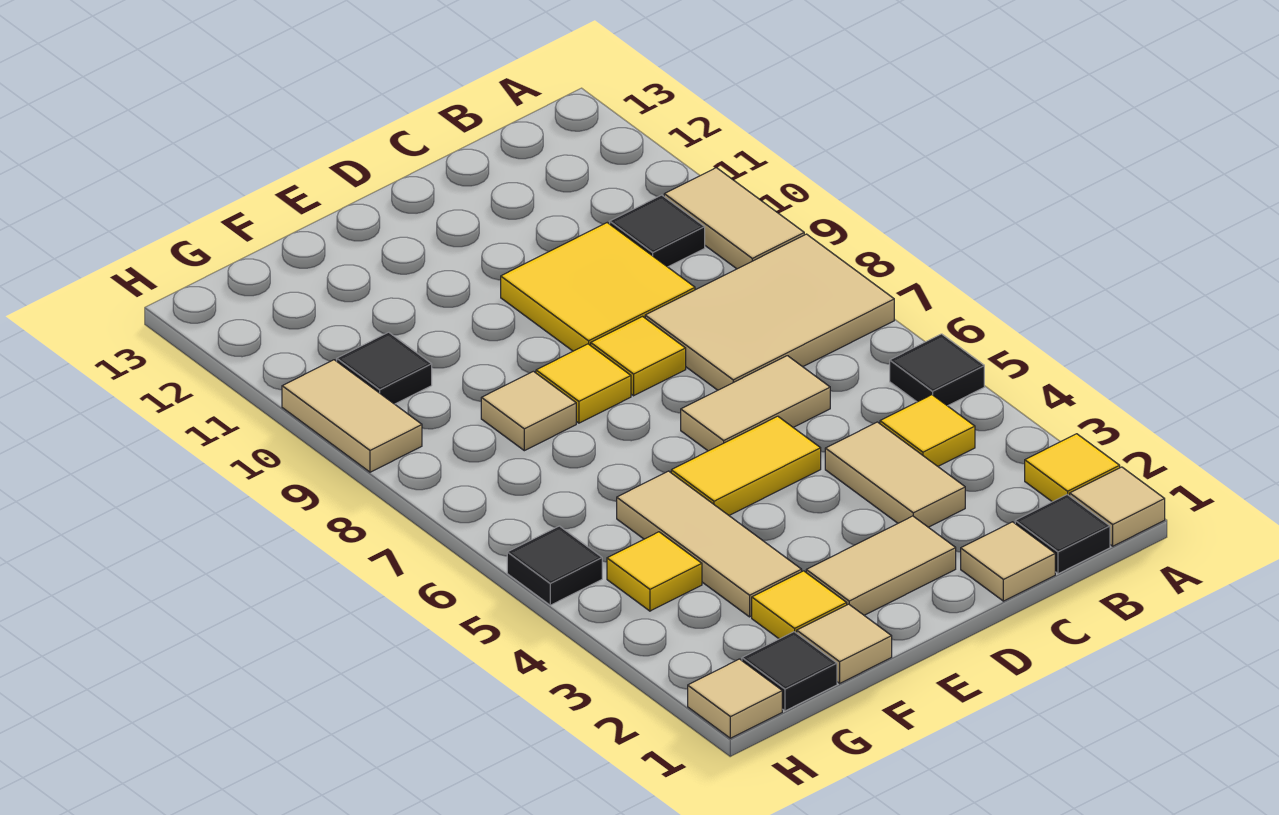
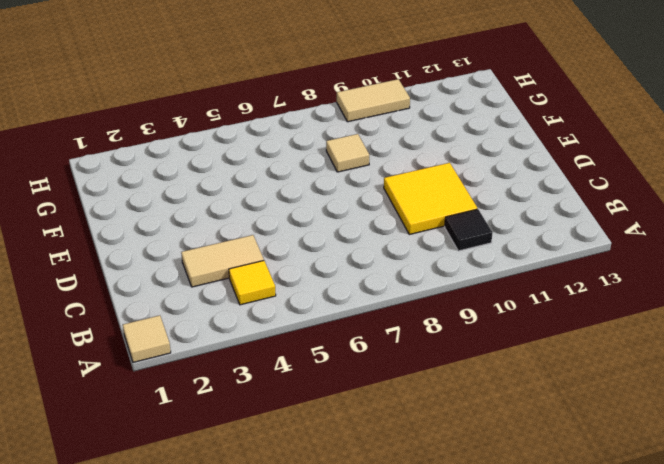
none -> yellow 1x1 tile [1025,434,1120,502]
none -> black 1x1 tile [890,334,984,406]
none -> tan 2x3 tile [645,234,894,390]

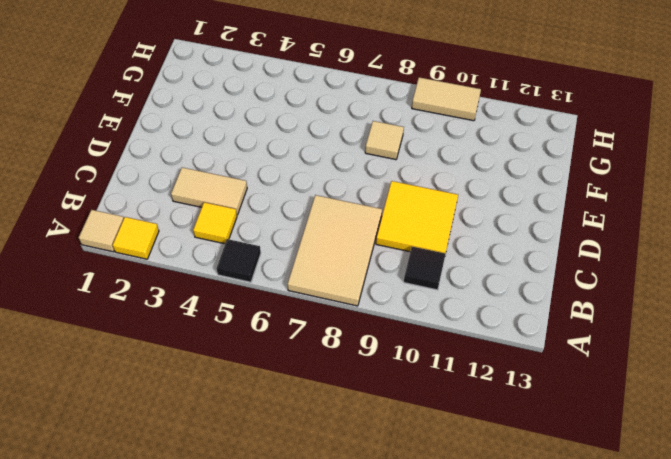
none -> tan 1x2 tile [664,168,804,269]
none -> black 1x1 tile [1015,494,1110,574]
none -> tan 1x1 tile [961,522,1055,601]

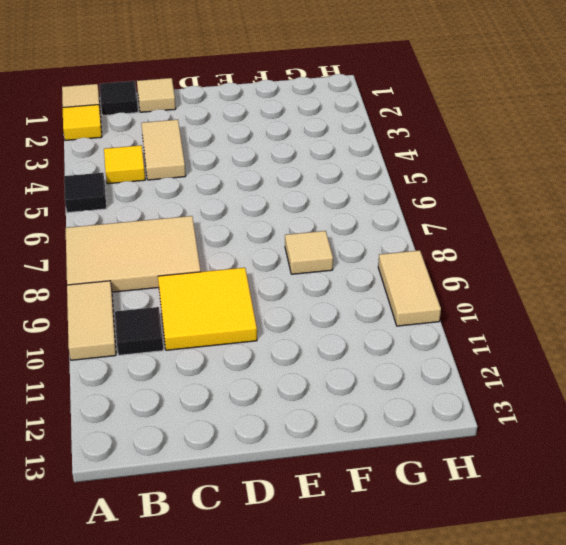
none -> tan 1x2 tile [681,356,830,451]
none -> tan 1x2 tile [806,516,956,615]
none -> yellow 1x2 tile [671,416,821,515]

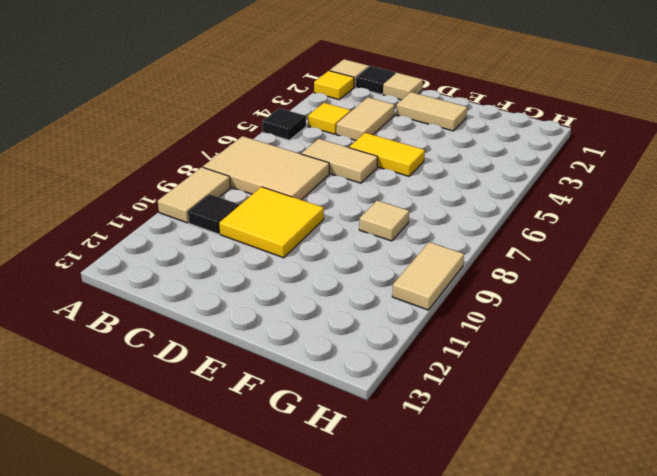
none -> yellow 1x1 tile [591,317,686,396]
none -> yellow 1x1 tile [536,344,631,423]
none -> tan 1x1 tile [797,604,892,683]

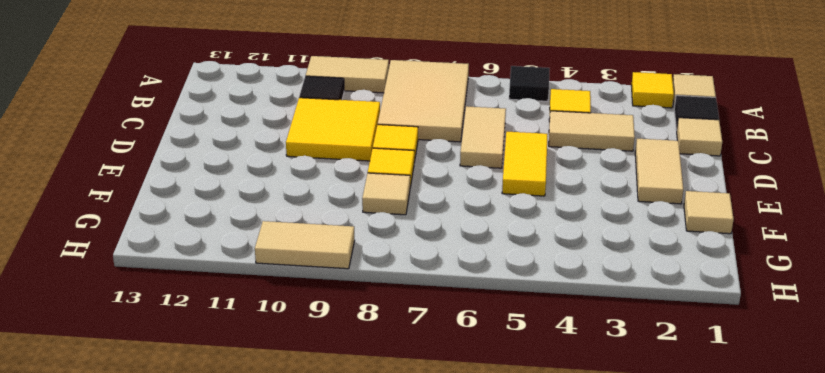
none -> yellow 1x1 tile [752,571,847,639]
none -> tan 1x3 tile [617,471,802,617]
none -> black 1x1 tile [742,632,837,711]

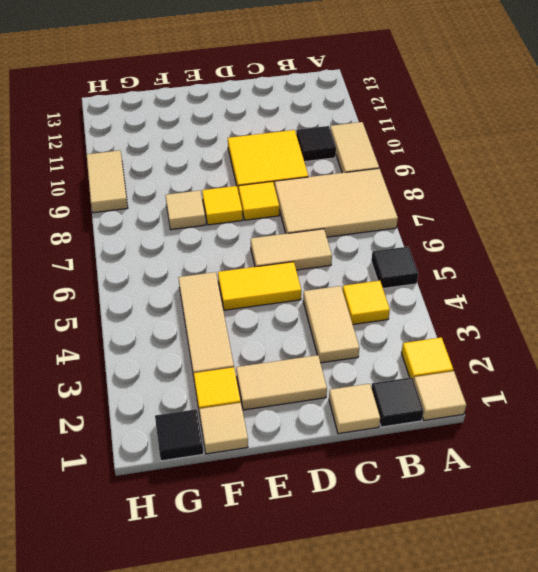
none -> yellow 1x1 tile [607,532,702,611]
none -> black 1x1 tile [337,332,432,404]
none -> tan 1x1 tile [688,659,782,738]

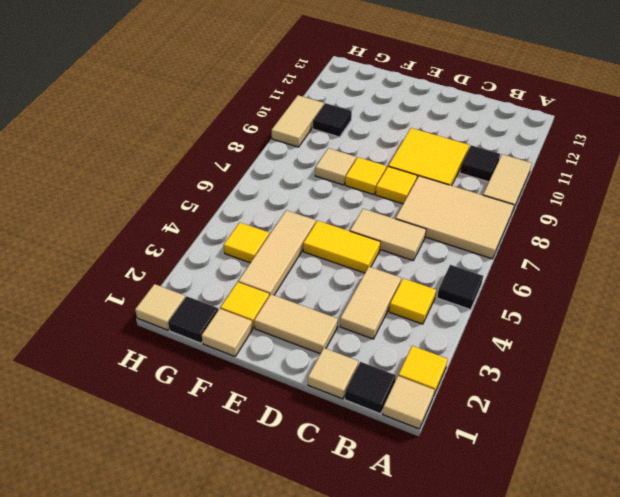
none -> black 1x1 tile [507,526,602,605]

